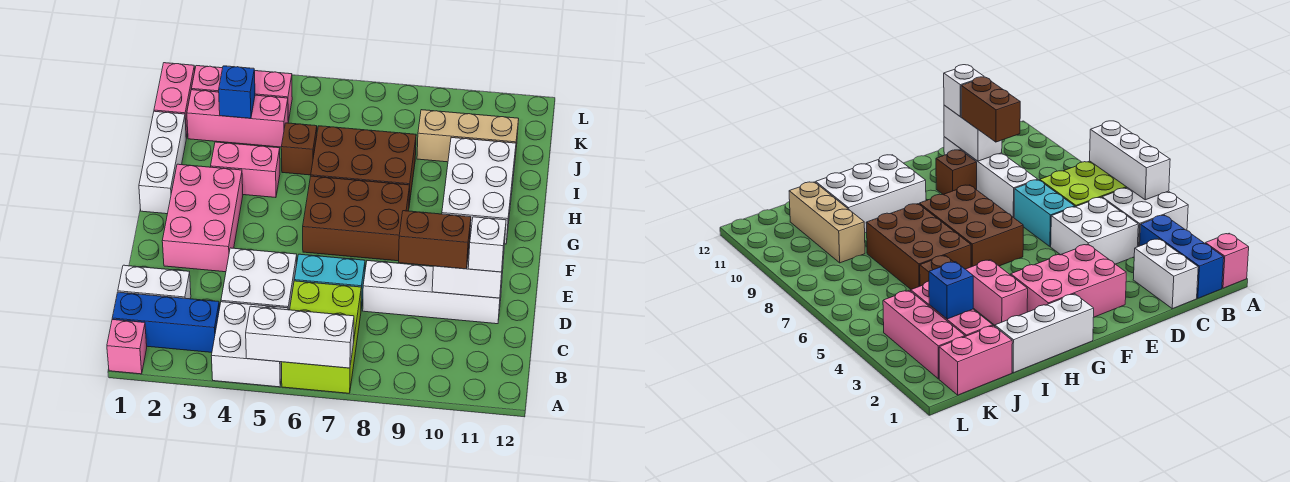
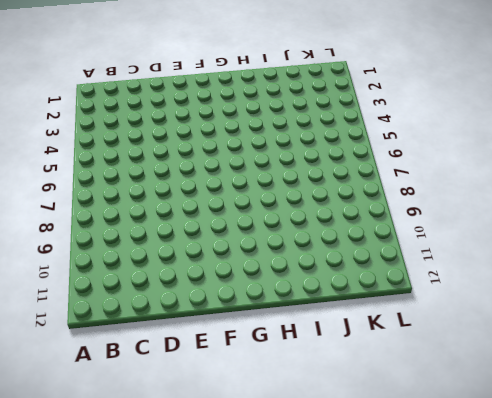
none -> pink 1x1 brick [107,319,147,374]
none -> white 2x2 brick [211,302,288,387]
none -> lime 2x3 brick [281,281,361,393]

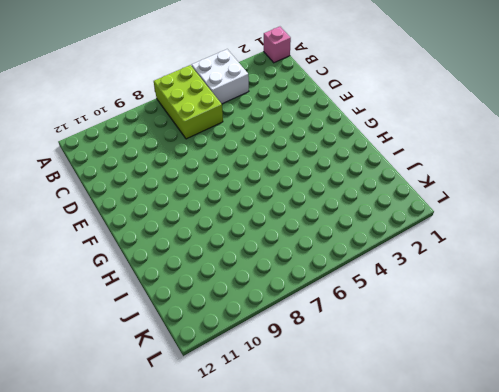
none -> blue 1x3 brick [112,292,219,352]
none -> white 1x2 brick [118,265,191,299]
none -> white 2x2 brick [221,248,297,310]

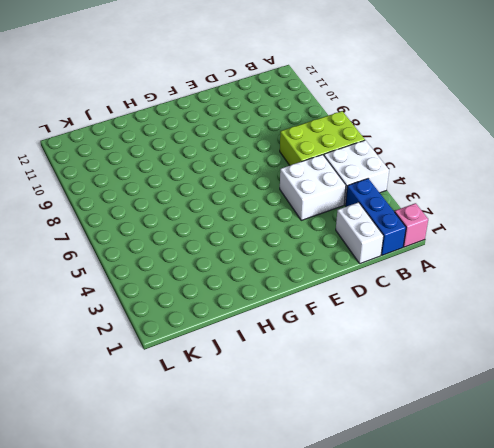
none -> cyan 1x2 brick [294,254,365,308]
none -> white 1x4 brick [363,261,502,324]
none -> pink 2x3 brick [162,164,243,272]

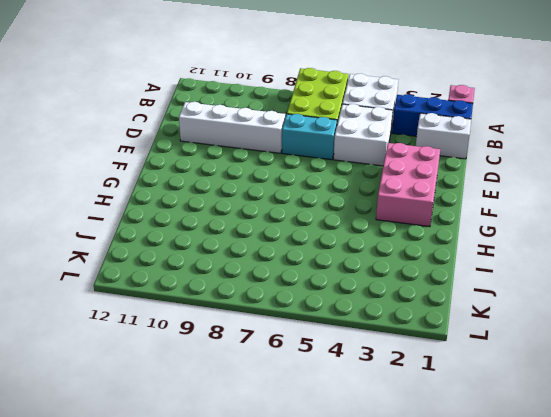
none -> brown 1x1 brick [936,150,977,194]
none -> brown 2x3 brick [303,176,410,261]
none -> white 1x3 brick [139,111,186,214]

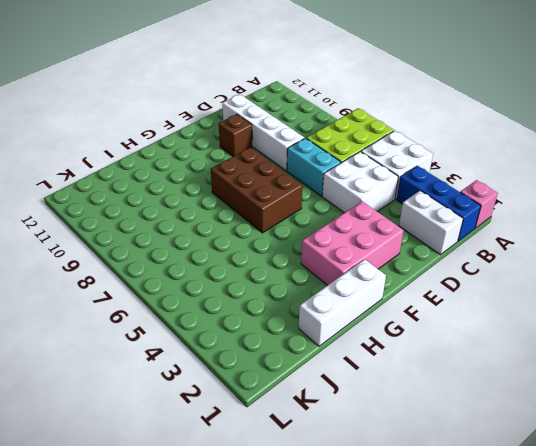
none -> white 2x3 brick [442,137,516,244]
none -> pink 1x2 brick [211,142,280,198]
none -> brown 2x3 brick [311,126,416,205]

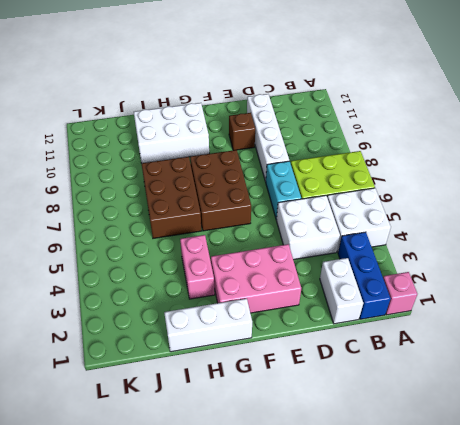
none -> brown 1x1 brick [281,123,317,175]
none -> pink 1x2 brick [154,63,195,138]
none -> pink 1x3 brick [187,90,288,147]

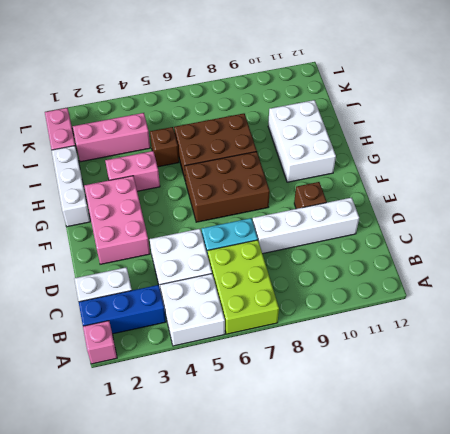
none -> tan 1x3 brick [417,110,519,162]
none -> pink 1x3 brick [192,66,292,122]
none -> white 1x3 brick [246,306,354,368]

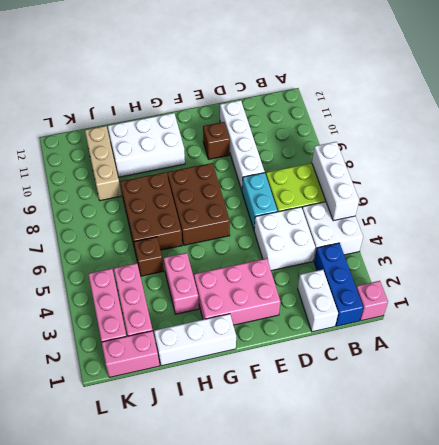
none -> white 1x2 brick [432,244,504,298]
none -> blue 1x1 brick [219,66,255,118]
none -> brown 1x2 brick [399,211,471,269]

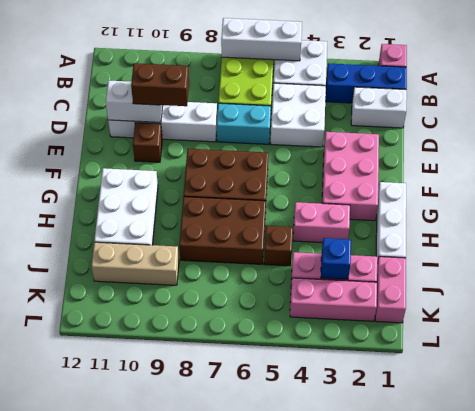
none -> white 1x1 brick [468,217,506,272]

